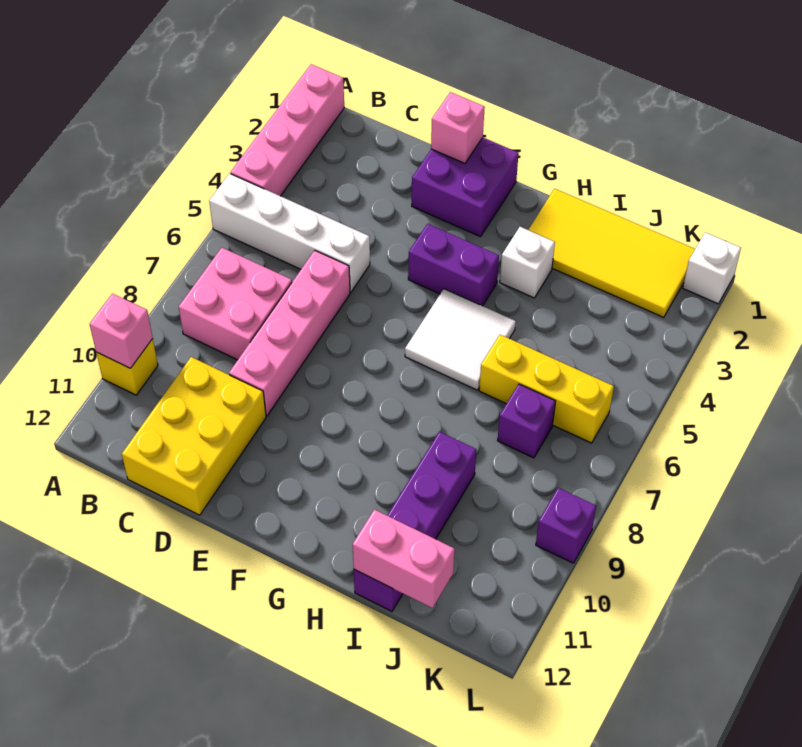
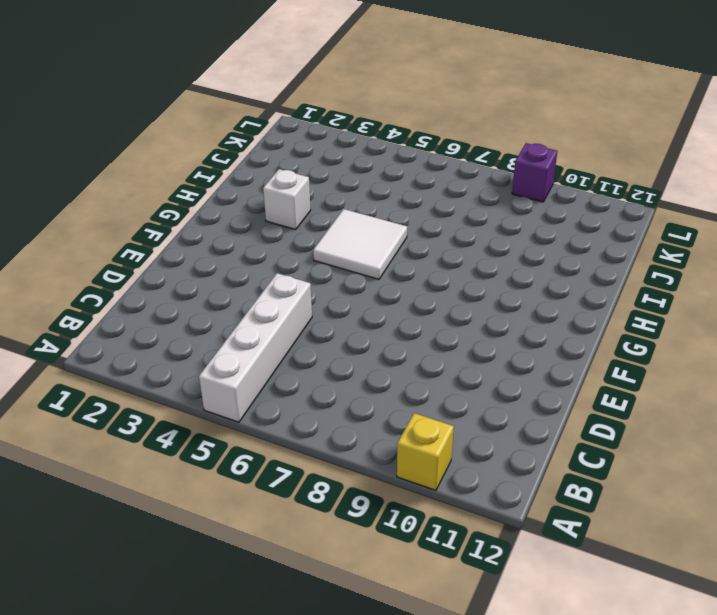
none -> pink 1x4 brick [231,64,344,196]
none -> pink 2x2 brick [179,248,292,360]
none -> yellow 2x3 brick [122,357,266,515]

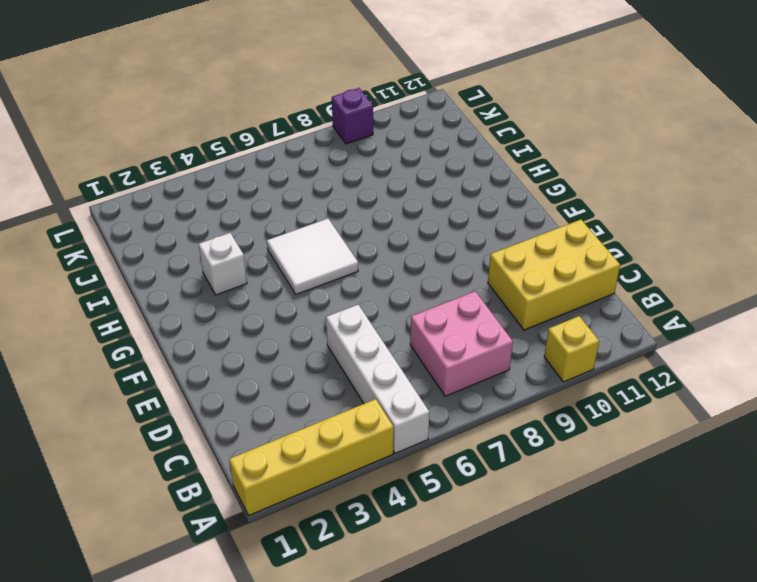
yellow 1x4 brick [229,399,394,515] -> pink 1x4 brick [231,64,344,196]
none -> pink 1x4 brick [229,251,350,416]
none -> purple 2x2 brick [412,138,519,237]
none -> purple 1x2 brick [408,224,499,306]

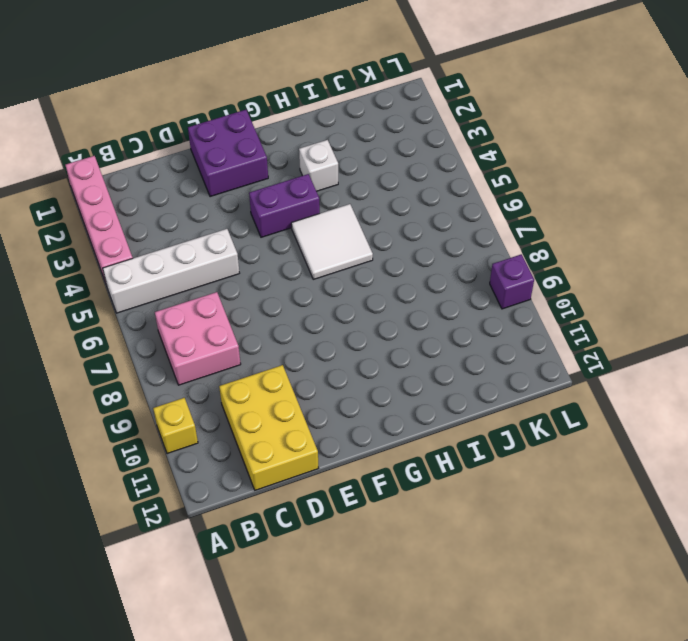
none -> pink 1x4 brick [229,251,350,416]
none -> yellow 2x4 tile [528,189,695,317]
none -> yellow 1x3 brick [479,335,614,443]

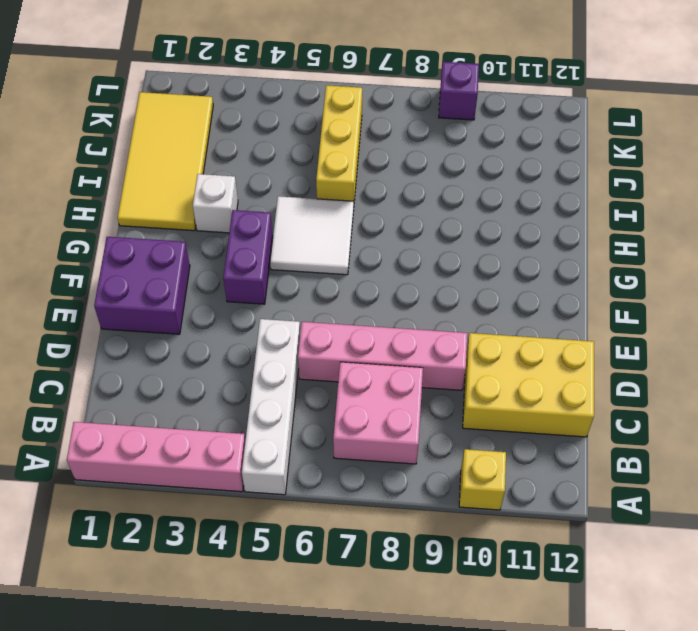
none -> purple 1x4 brick [354,432,476,611]
none -> purple 1x1 brick [498,384,556,458]
none -> white 1x1 brick [683,232,741,304]

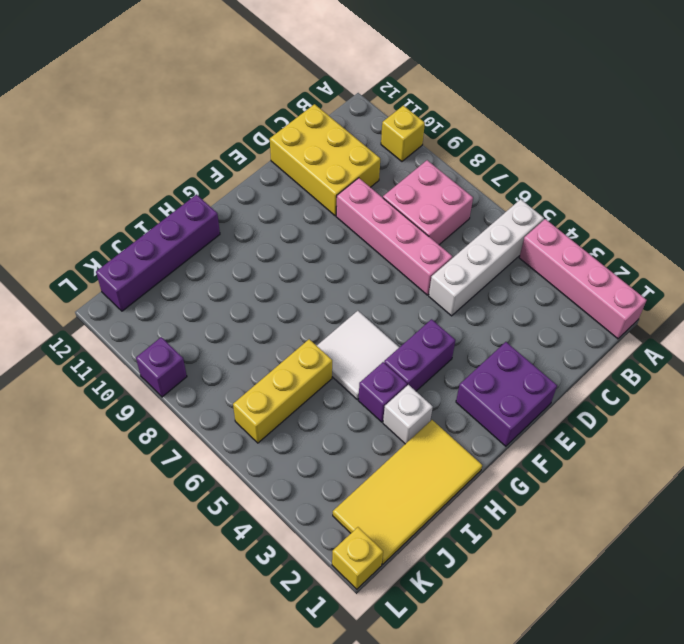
purple 1x1 brick [358,362,407,422] -> purple 1x1 brick moved to [498,384,556,458]
purple 1x4 brick [96,195,220,311] -> purple 1x4 brick turned to [354,432,476,611]
yellow 1x1 brick [332,527,383,589] -> white 1x1 brick [683,232,741,304]
none -> pink 1x1 brick [89,293,153,368]
none -> pink 1x1 brick [431,92,485,163]
none -> pink 1x2 brick [353,510,455,608]

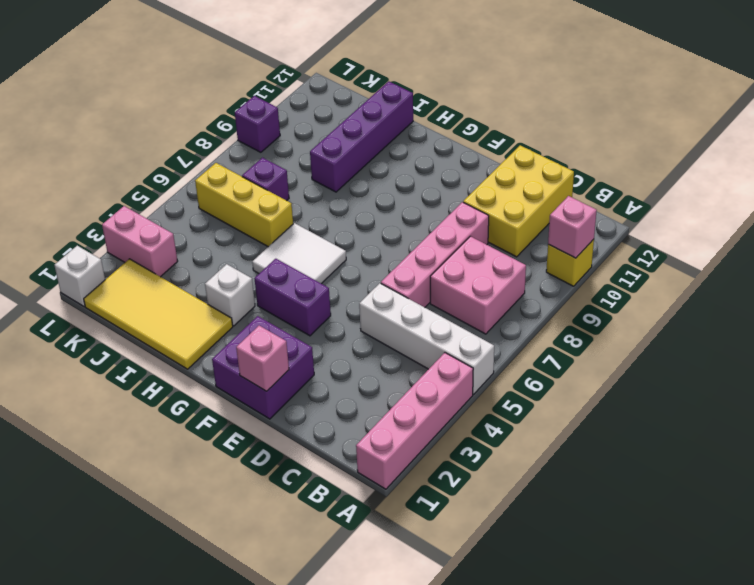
pink 1x2 brick [102,206,178,277] -> pink 1x2 brick moved to [353,510,455,608]

